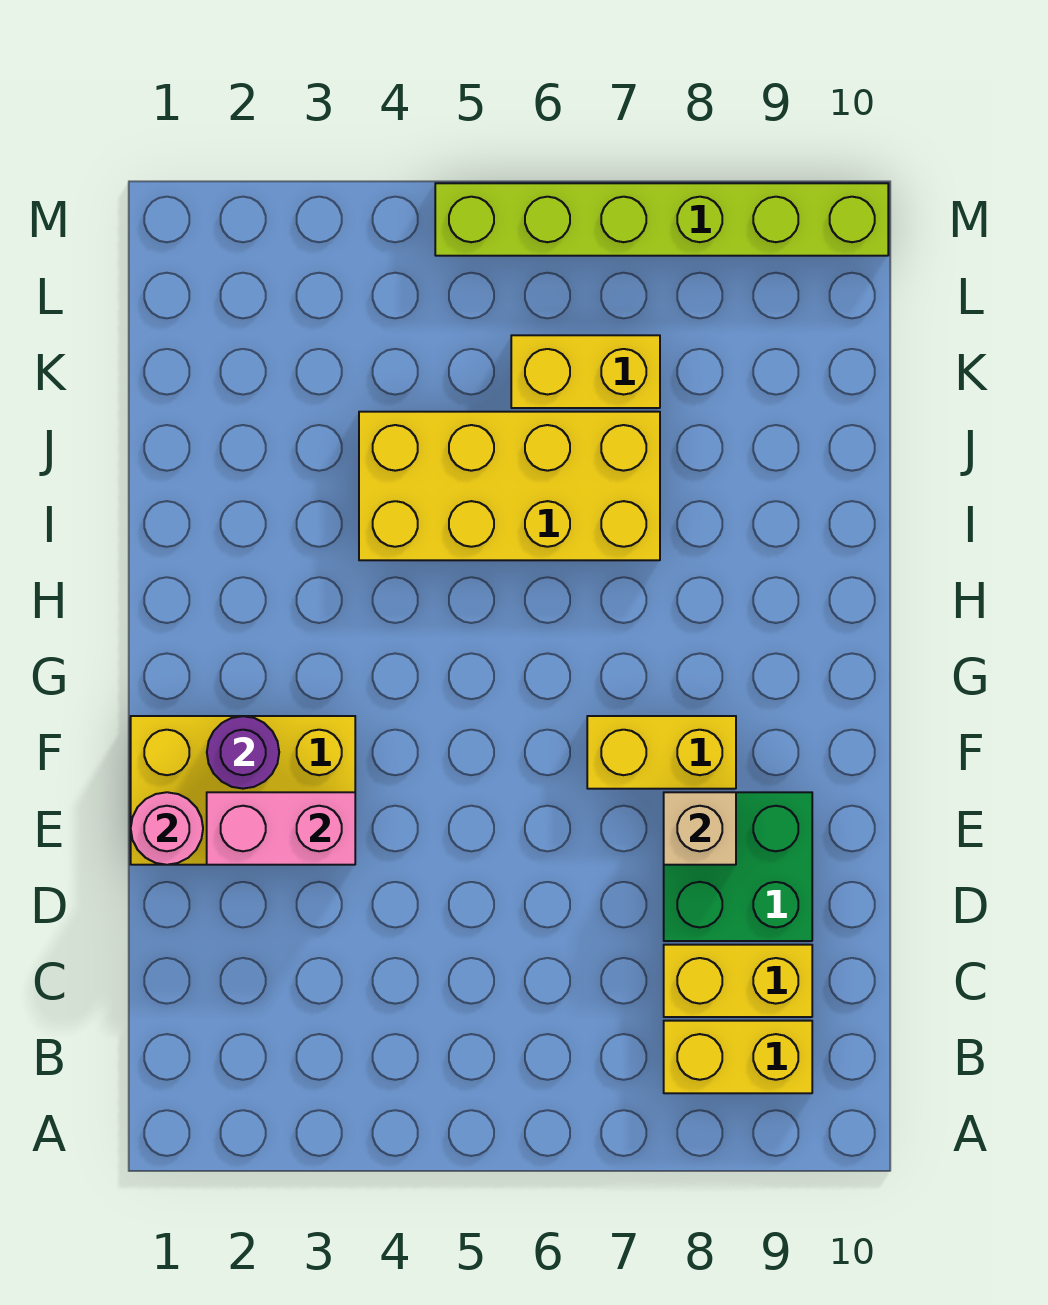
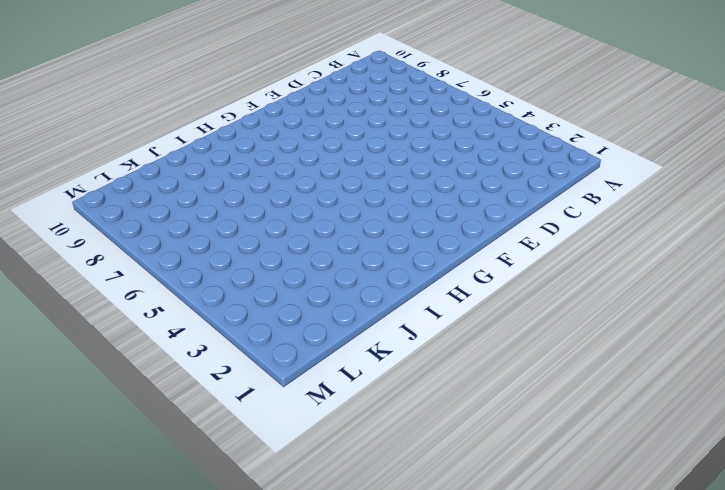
none -> yellow 1x2 brick [664,1021,812,1093]
none -> yellow 1x2 brick [664,945,812,1017]
none -> green 2x2 brick [664,792,812,941]

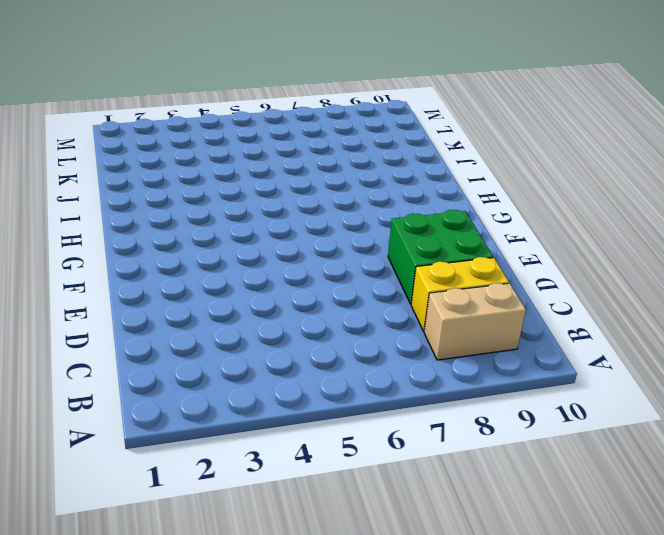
tan 1x2 brick [424,283,526,360] -> yellow 1x2 brick [664,1021,812,1093]
none -> yellow 2x3 brick [131,716,355,865]
none -> yellow 1x2 brick [587,716,736,789]
none -> yellow 2x4 brick [359,412,660,560]

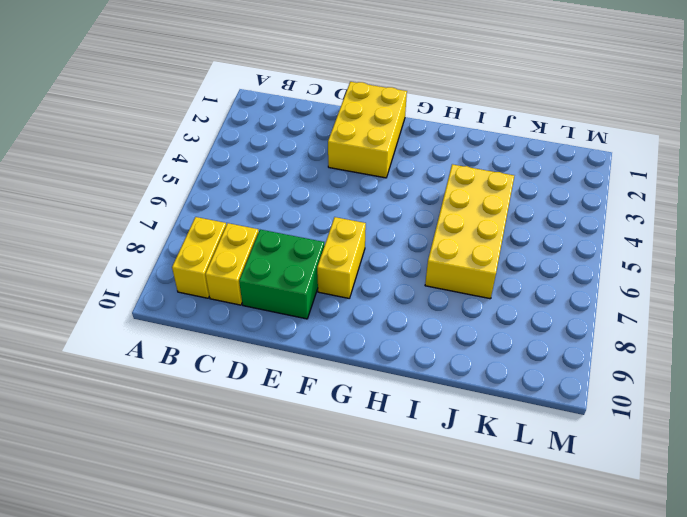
none -> yellow 1x2 brick [511,335,660,408]
none -> lime 1x6 brick [435,183,888,256]
none -> pink 1x1 round brick [131,792,203,865]

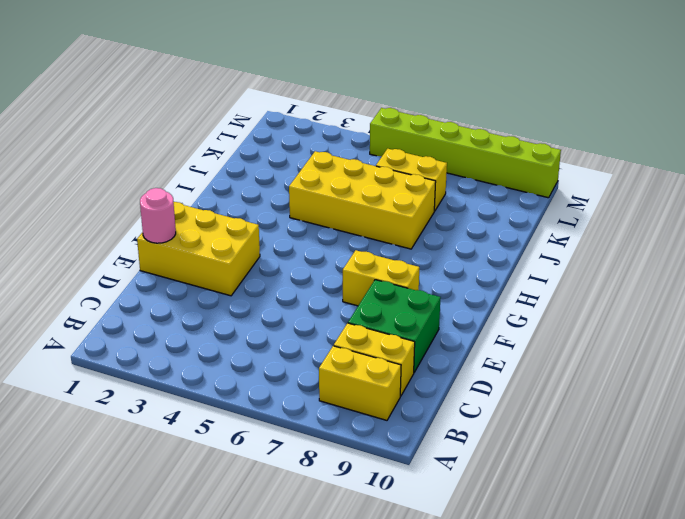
none -> pink 1x2 brick [207,792,355,865]
none -> tan 1x1 brick [664,792,736,865]
none -> purple 1x1 round brick [207,716,279,789]

